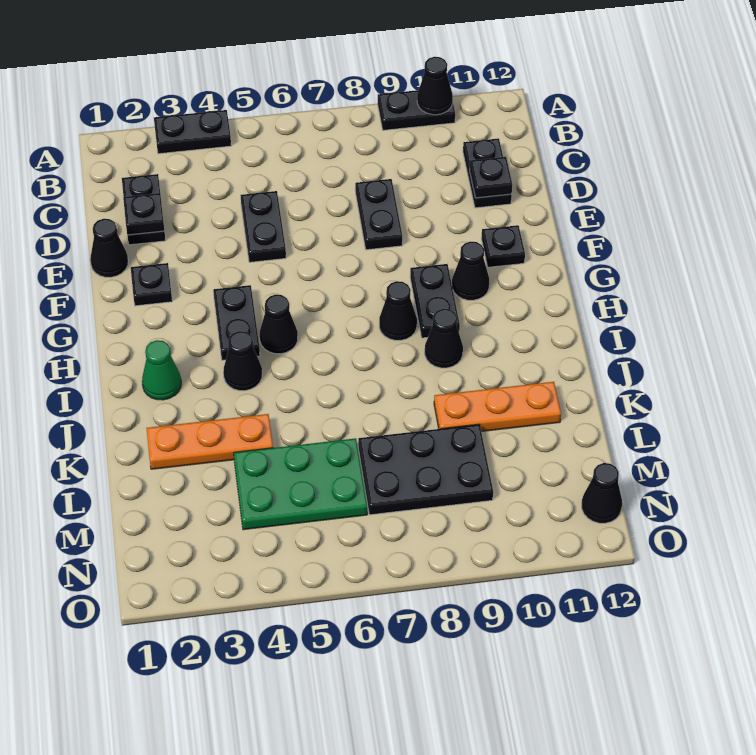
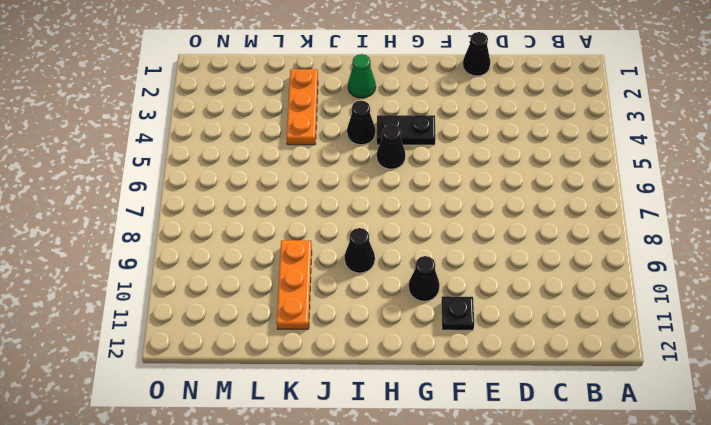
none -> black 1x2 plate [154,110,231,154]
none -> black 1x2 plate [378,90,455,130]
none -> black 1x2 plate [122,174,166,245]

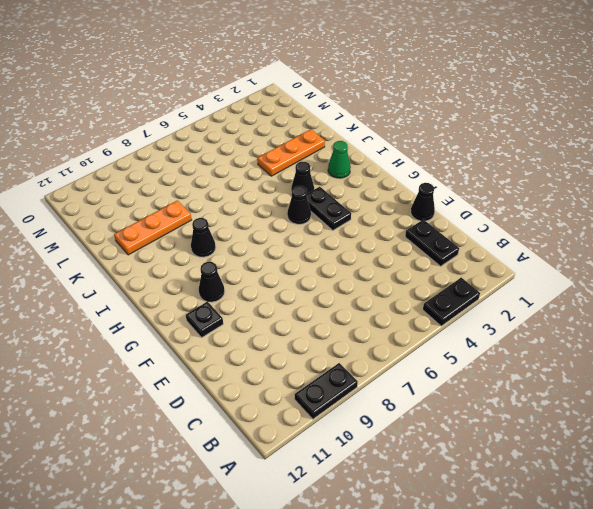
none -> black 1x2 plate [463,138,512,208]
none -> black 1x2 plate [240,191,286,262]
none -> black 1x2 plate [355,179,402,250]

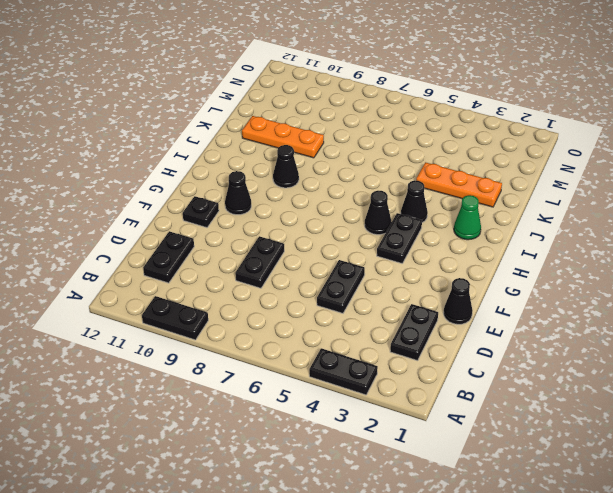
none -> black 1x1 plate [131,263,172,306]
none -> black 1x2 plate [410,264,460,338]
none -> black 1x1 cone [379,281,417,340]

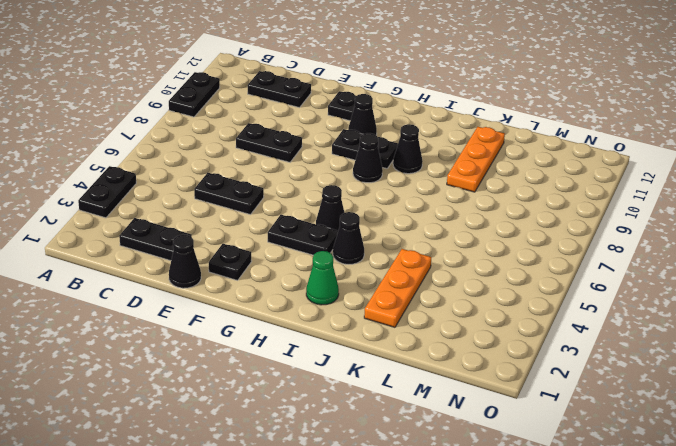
none -> green 2x3 plate [234,438,367,530]
none -> black 2x3 plate [358,424,493,515]
none -> black 1x1 cone [582,463,622,523]

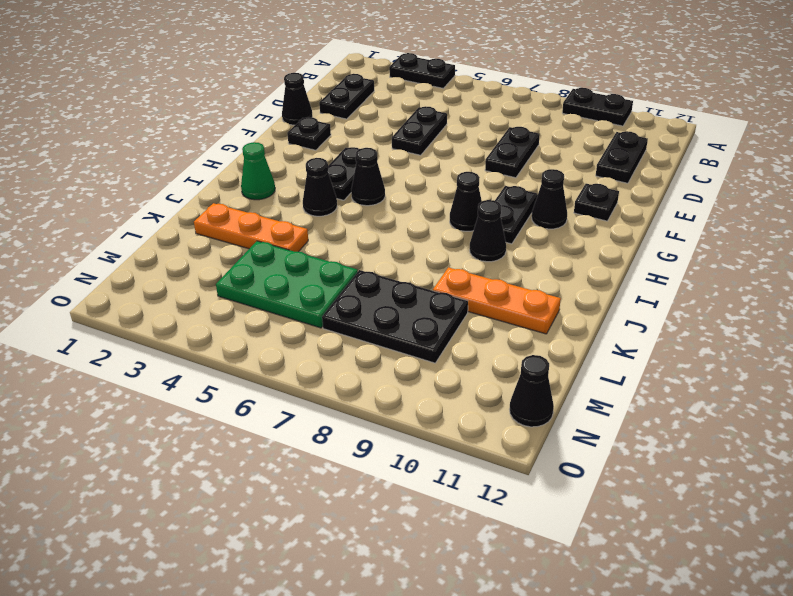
none -> black 1x1 cone [417,57,453,115]
none -> black 1x1 plate [123,193,164,235]
none -> black 1x1 plate [469,157,512,198]

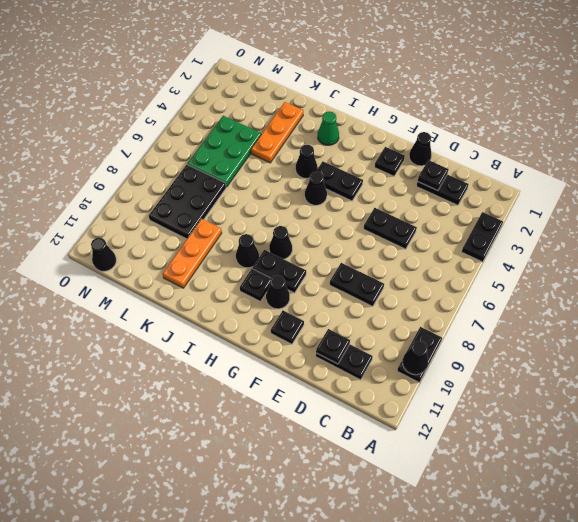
black 1x1 plate [240,269,271,302] -> none

